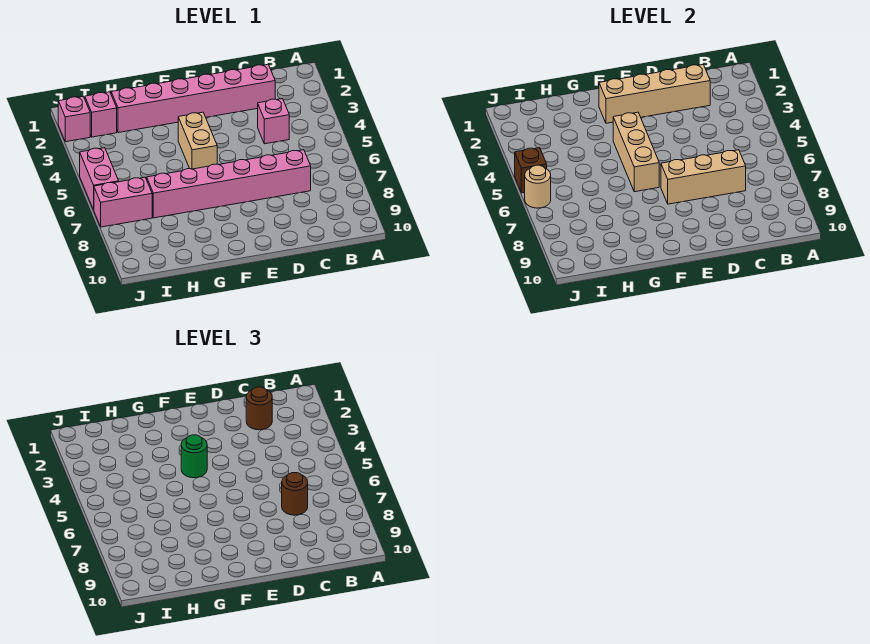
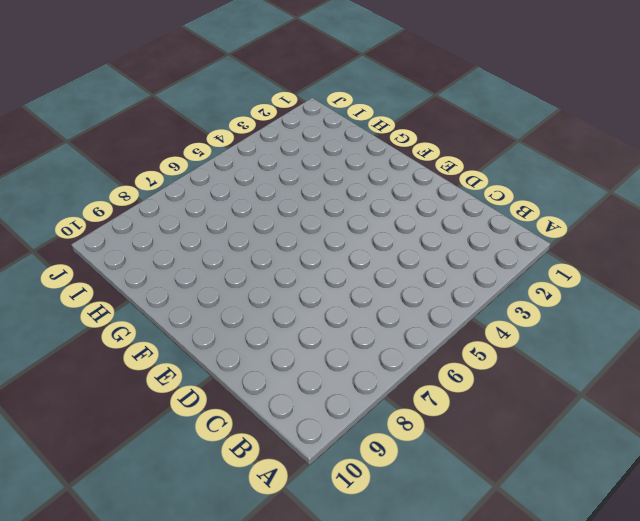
none -> pink 1x6 brick [111,65,275,133]
none -> pink 1x1 brick [258,99,289,144]
none -> pink 1x6 brick [147,150,311,218]

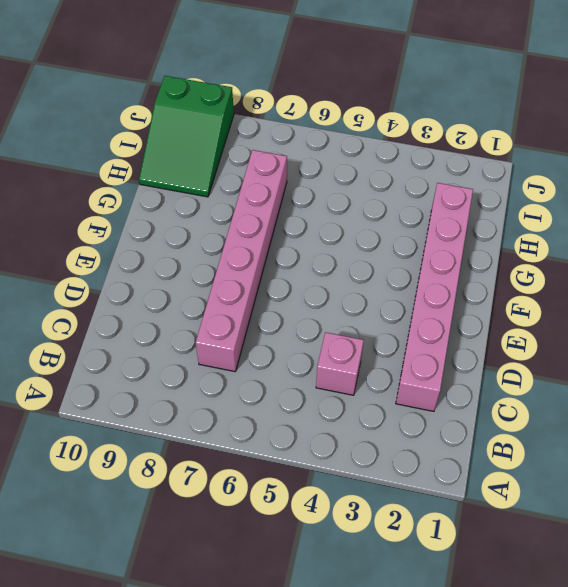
green 2x3 slope [139,76,234,197] -> none
none -> tan 1x2 brick [178,112,217,169]
none -> pink 1x1 brick [85,92,117,137]
none -> pink 1x2 brick [94,177,152,227]

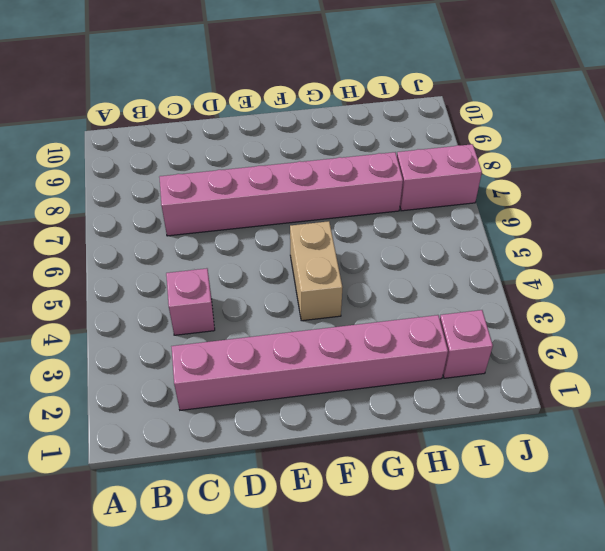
none -> pink 1x1 brick [58,97,90,142]
none -> pink 1x2 brick [80,148,119,210]
none -> tan 1x4 brick [599,65,710,123]

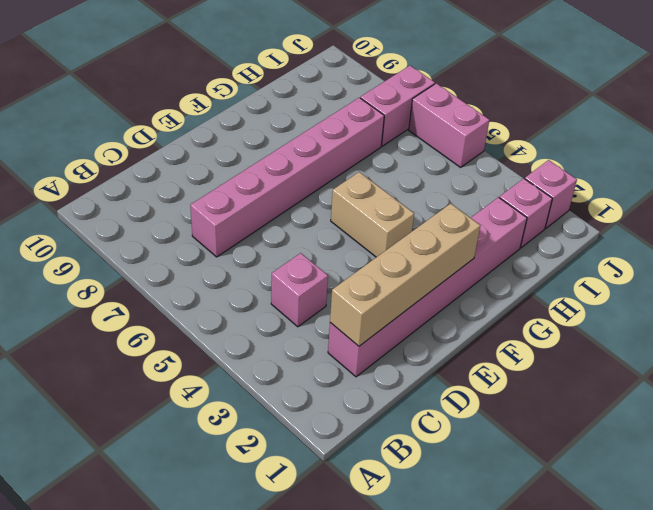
none -> tan 1x3 brick [661,150,746,204]
none -> tan 1x3 brick [613,112,659,192]
none -> brown 1x1 brick [515,148,547,193]

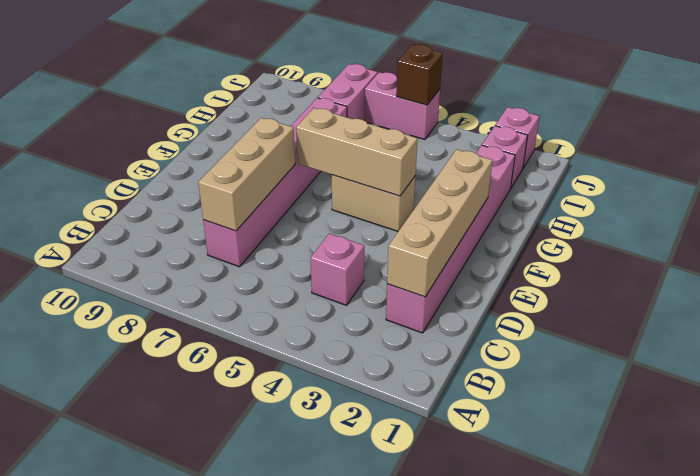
none -> tan 1x1 round brick [525,165,551,208]
none -> brown 1x1 round brick [246,387,272,430]
none -> brown 1x1 round brick [282,473,308,515]

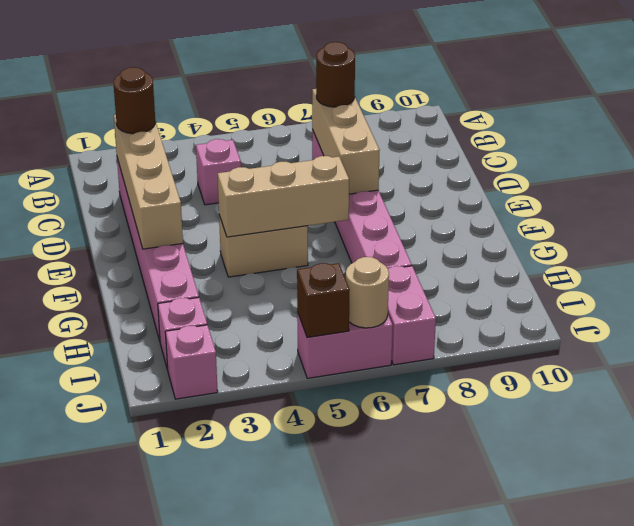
none -> green 1x1 round brick [181,435,207,478]

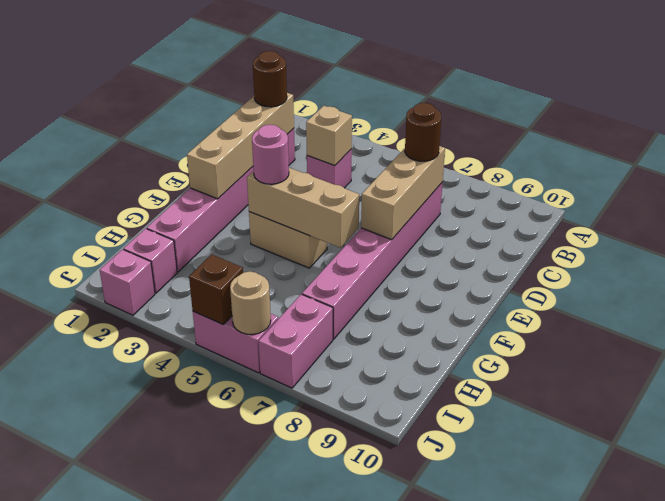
tan 1x1 brick [306,106,352,165] -> none
pink 1x1 round brick [252,125,289,184] -> green 1x1 round brick [181,435,207,478]

